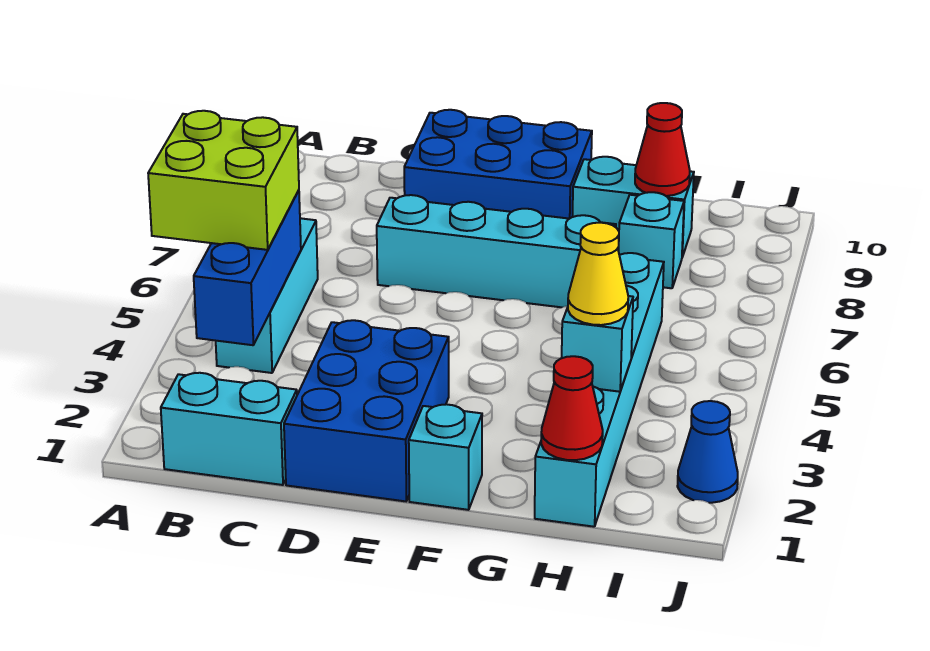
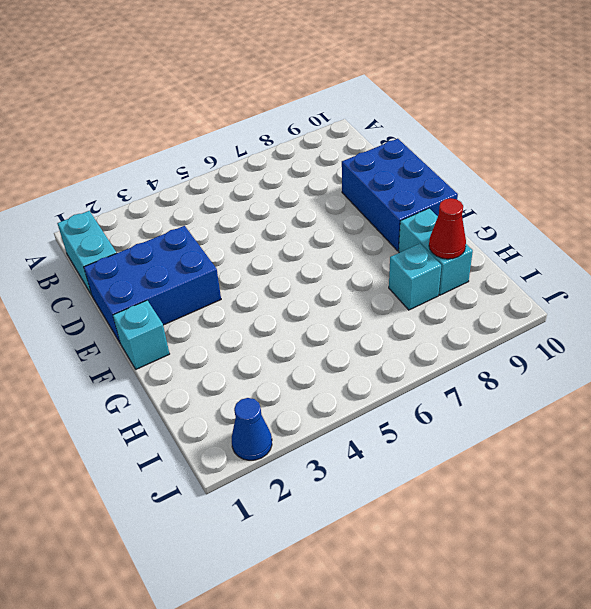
none -> cyan 1x3 brick [216,218,318,373]
none -> cyan 1x4 brick [377,195,616,307]
none -> cyan 1x6 brick [535,253,664,527]

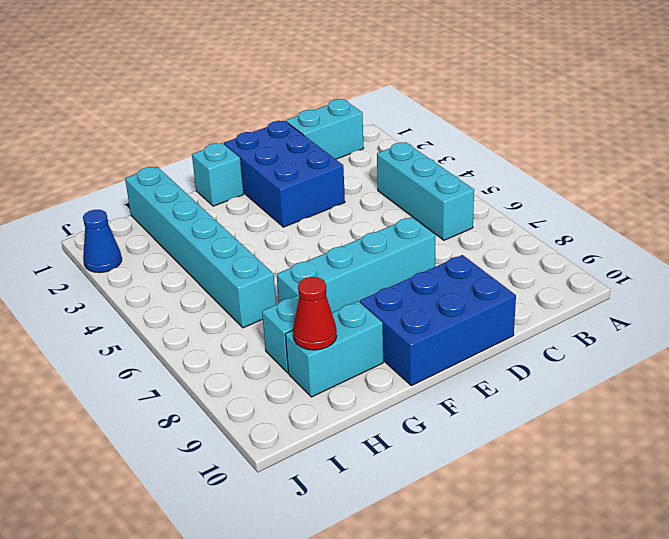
none -> blue 1x3 brick [194,190,301,345]
none -> red 1x1 cone [541,356,603,460]
none -> cyan 1x1 brick [562,296,633,392]

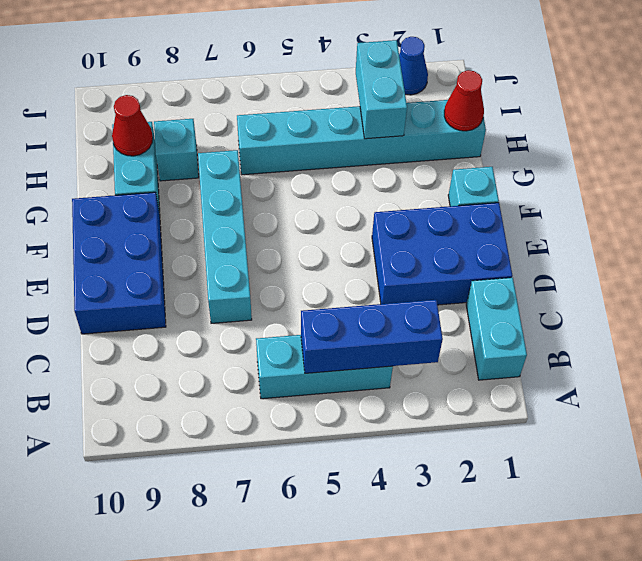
cyan 1x2 brick [356,40,407,139] -> cyan 1x1 brick [562,296,633,392]
none -> lime 2x2 brick [148,111,299,250]
none -> yellow 1x1 cone [568,222,628,325]

